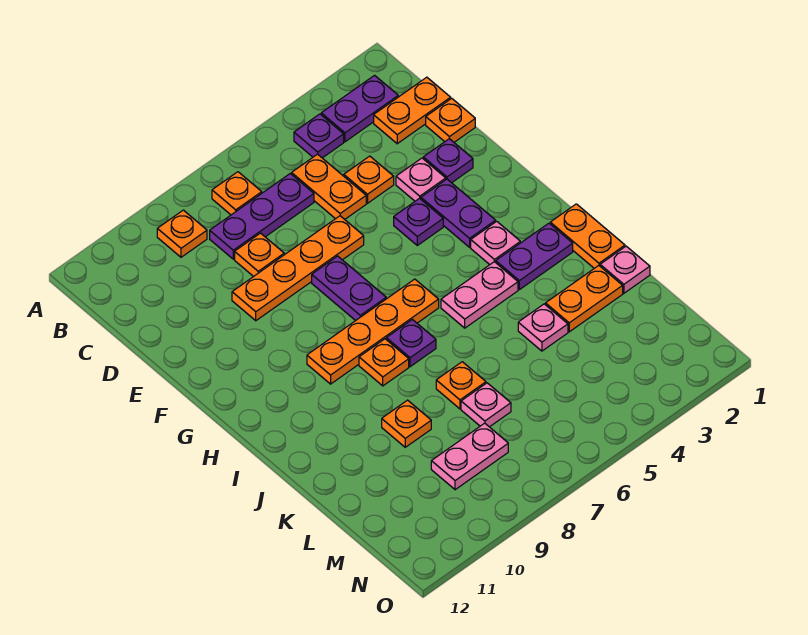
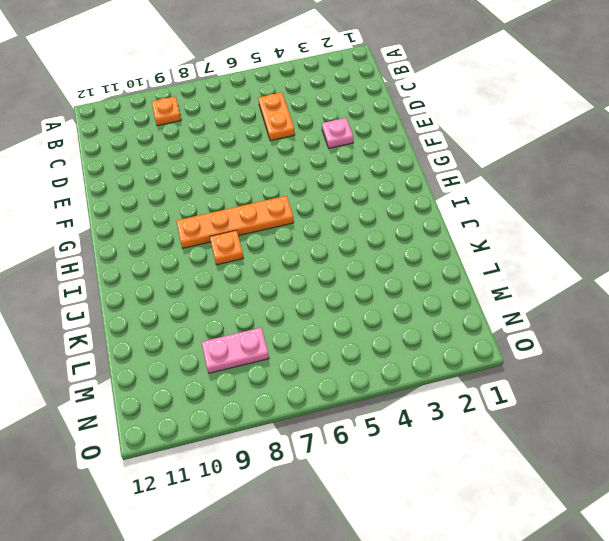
none -> purple 1x2 plate [321,75,398,142]
none -> purple 1x1 plate [294,114,344,158]
none -> orange 1x1 plate [212,172,262,215]
none -> orange 1x2 plate [374,77,451,144]

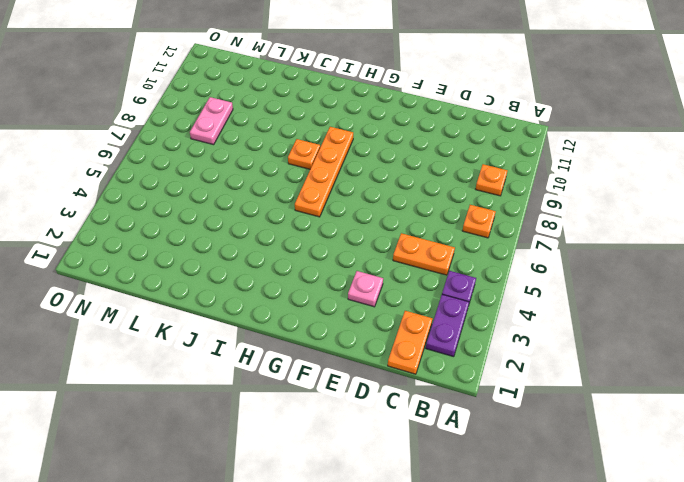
none -> purple 1x3 plate [210,174,314,259]
none -> orange 1x1 plate [426,98,475,142]
none -> orange 1x1 plate [344,156,394,203]
none -> orange 1x1 plate [235,233,284,277]

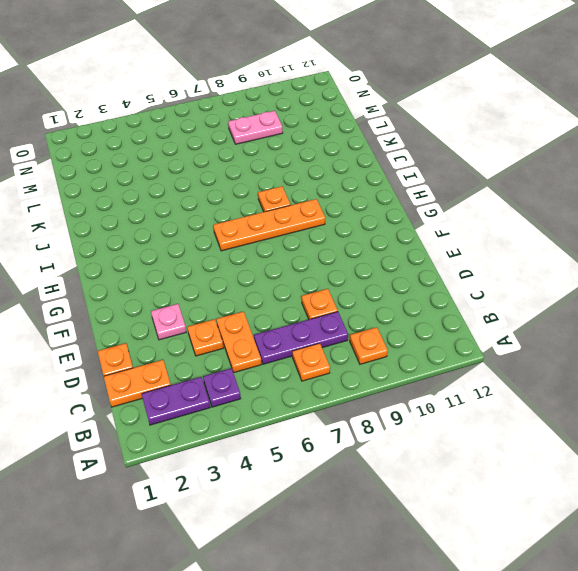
none -> purple 1x1 plate [423,139,473,183]
none -> orange 1x4 plate [232,216,364,321]
none -> purple 1x2 plate [421,179,496,247]
none -> purple 1x1 plate [394,198,443,245]

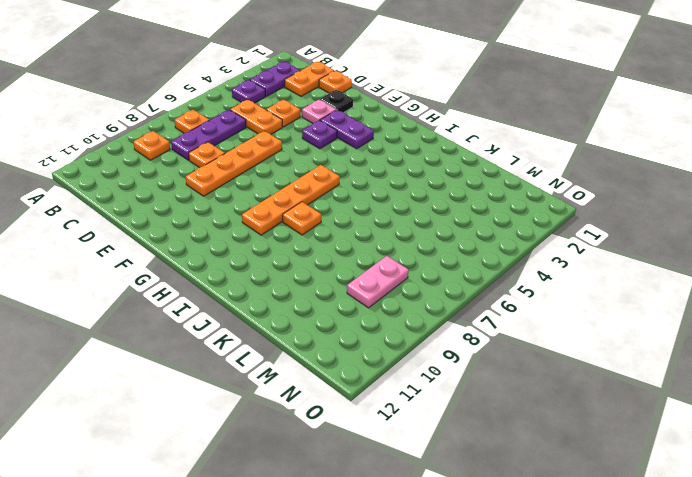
black 1x1 plate [320,90,353,113] -> purple 1x1 plate [423,139,473,183]
none -> purple 1x2 plate [312,256,386,321]
none -> pink 1x1 plate [471,221,520,265]
none -> orange 1x2 plate [550,204,625,268]
none -> purple 1x2 plate [496,223,573,290]

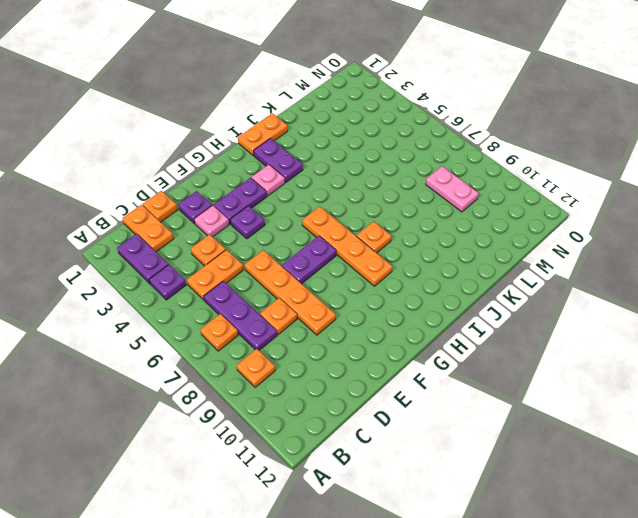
none -> pink 1x2 plate [441,262,518,328]
none -> purple 1x1 plate [386,320,436,367]
none -> pink 1x1 plate [600,246,650,293]
none -> orange 1x2 plate [546,266,623,332]

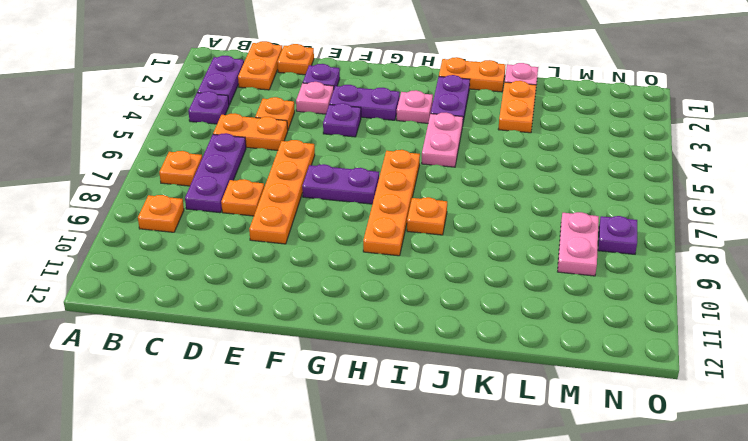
purple 1x1 plate [598,216,637,254] -> purple 1x1 plate moved to [386,320,436,367]
none -> pink 1x1 plate [518,304,568,351]
none -> orange 1x1 plate [436,362,486,409]
none -> orange 1x1 plate [382,400,431,447]
none -> pink 1x1 plate [461,383,511,427]

